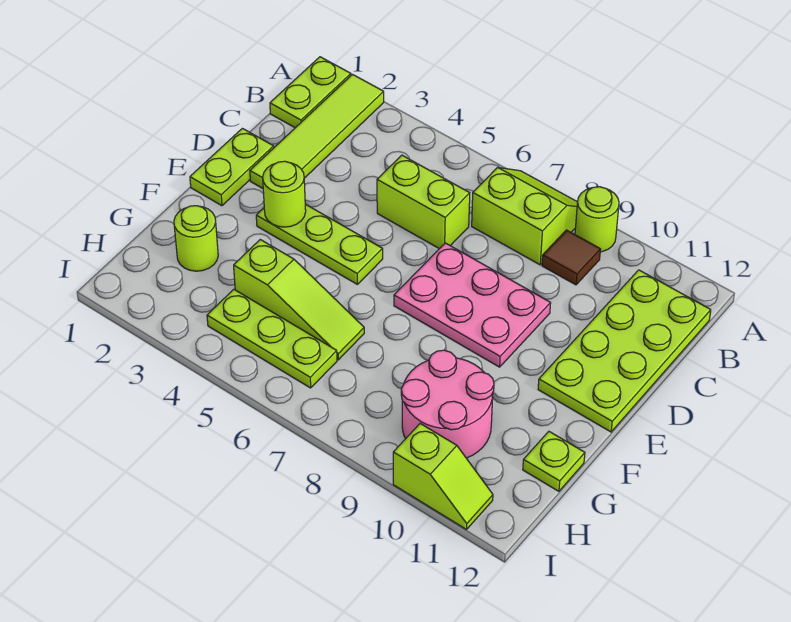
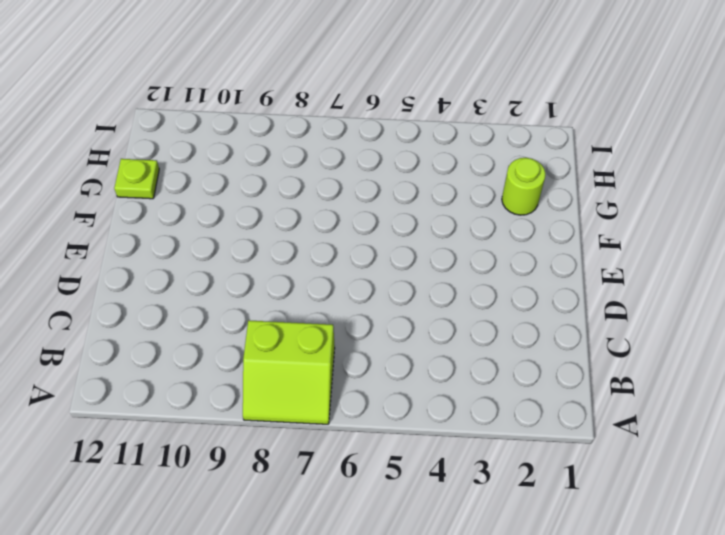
none -> lime 1x2 plate [270,57,351,128]
none -> lime 1x4 tile [250,75,384,188]
none -> lime 1x1 round brick [575,187,619,252]

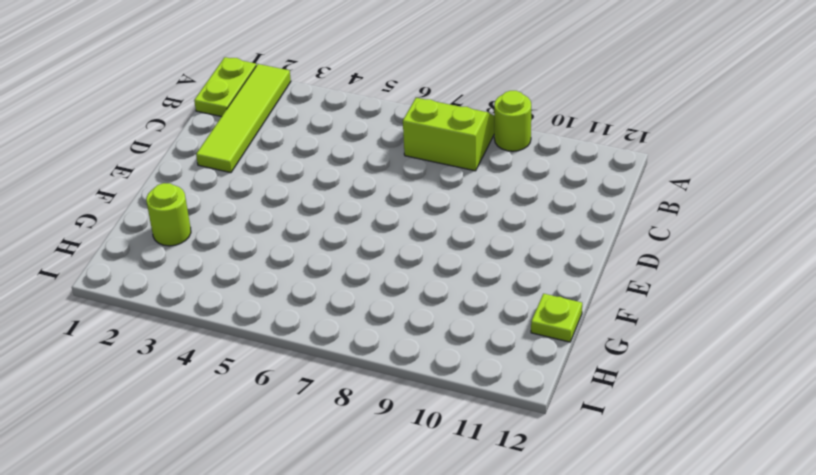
none -> brown 1x1 tile [542,230,601,285]
none -> lime 2x4 plate [538,270,711,432]
none -> lime 1x2 brick [377,155,470,249]

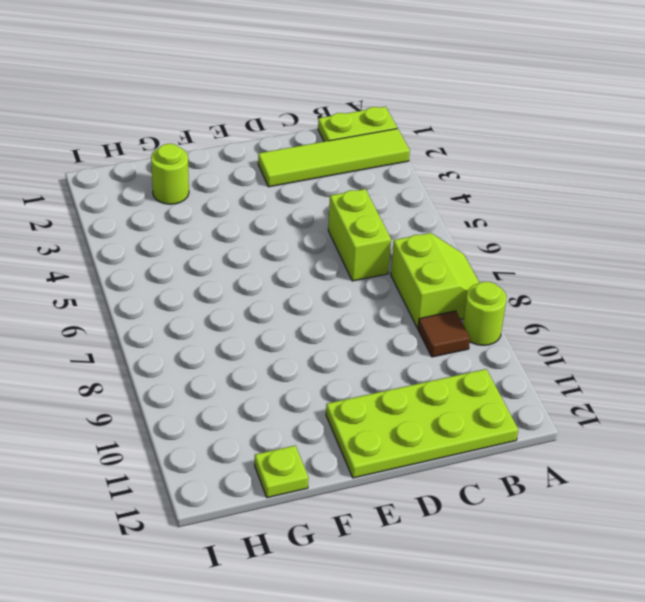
none -> lime 1x2 plate [190,128,274,206]
none -> pink 2x3 plate [394,243,551,367]
none -> lime 1x3 plate [256,204,383,284]

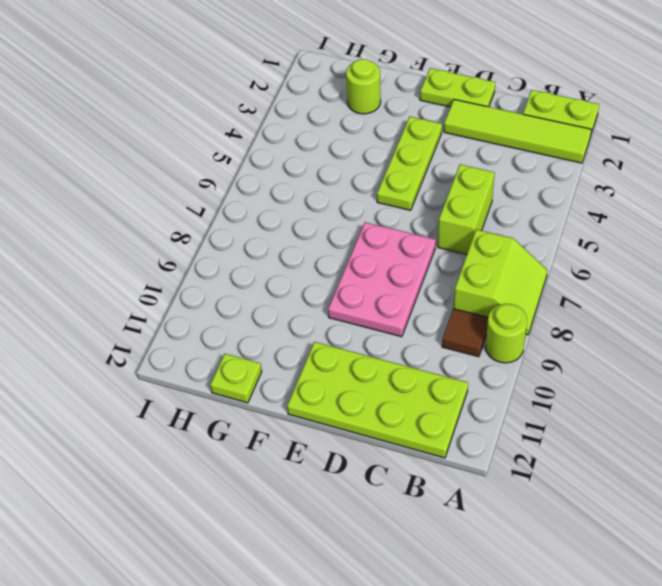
none -> lime 1x3 slope [234,240,364,360]
none -> pink 2x2 round brick [401,350,494,458]
none -> lime 1x3 plate [207,289,337,388]

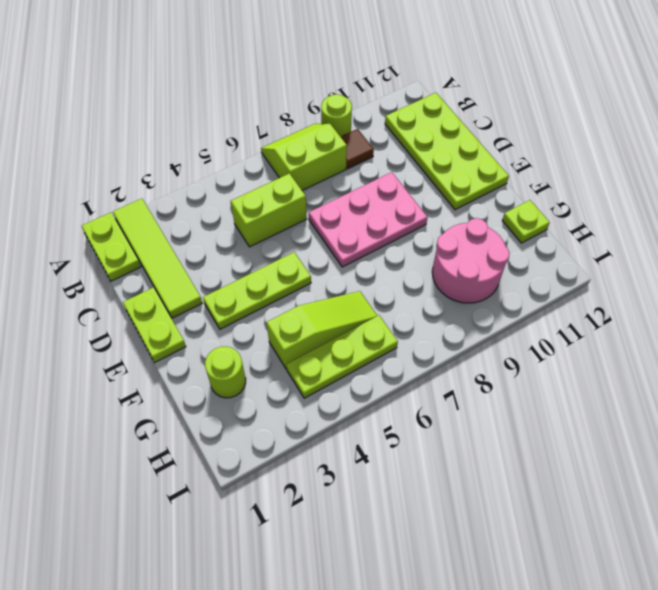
none -> lime 1x2 slope [393,424,493,529]
none -> lime 1x1 round brick [263,161,306,227]

